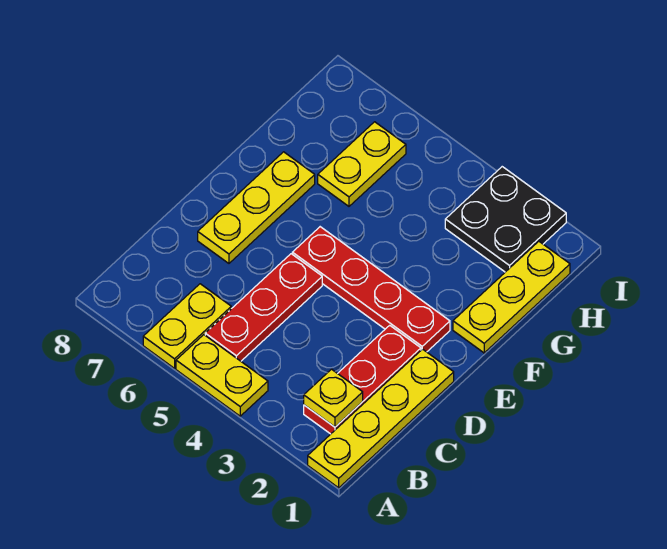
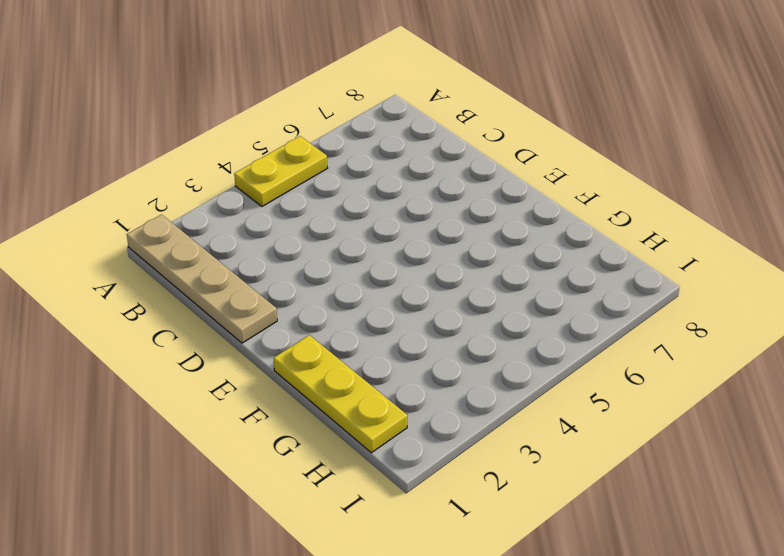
tan 1x4 plate [127,215,277,343] -> yellow 1x4 plate [308,349,454,488]
none -> yellow 1x2 plate [143,284,231,368]
none -> red 1x3 plate [304,325,421,434]

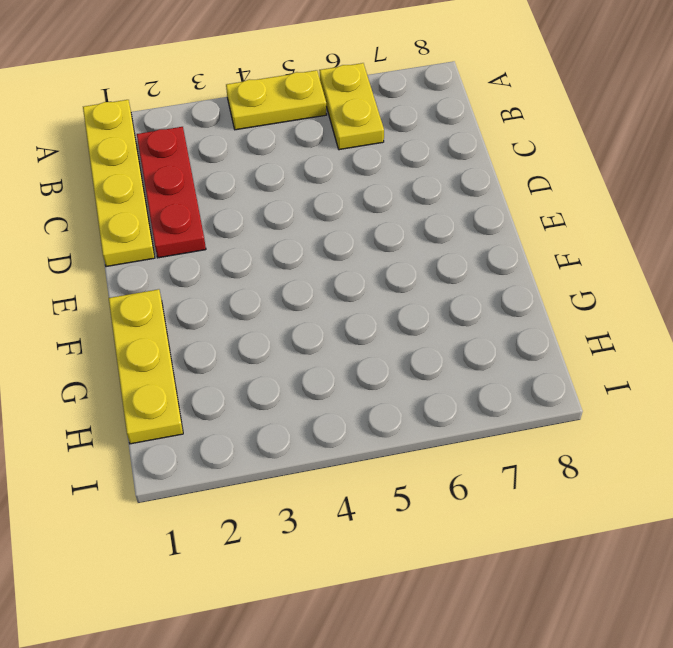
none -> red 1x3 plate [205,254,322,361]
none -> yellow 1x3 plate [198,152,315,263]

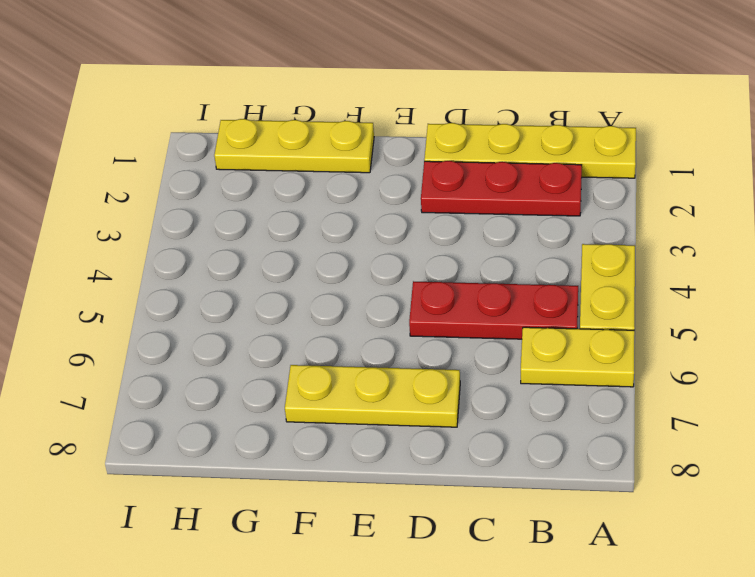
none -> red 1x4 plate [292,227,450,352]
none -> yellow 1x2 plate [318,122,406,206]

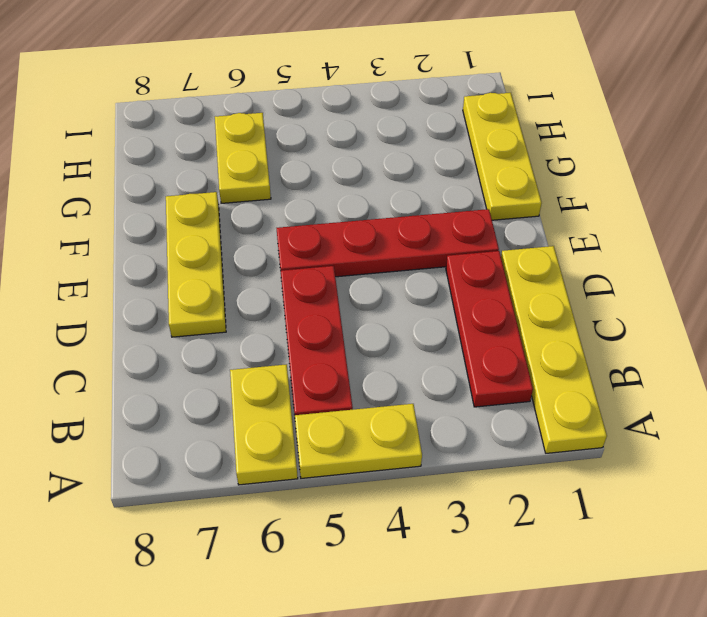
none -> black 2x2 plate [445,167,566,272]
none -> yellow 1x1 plate [304,369,363,427]

